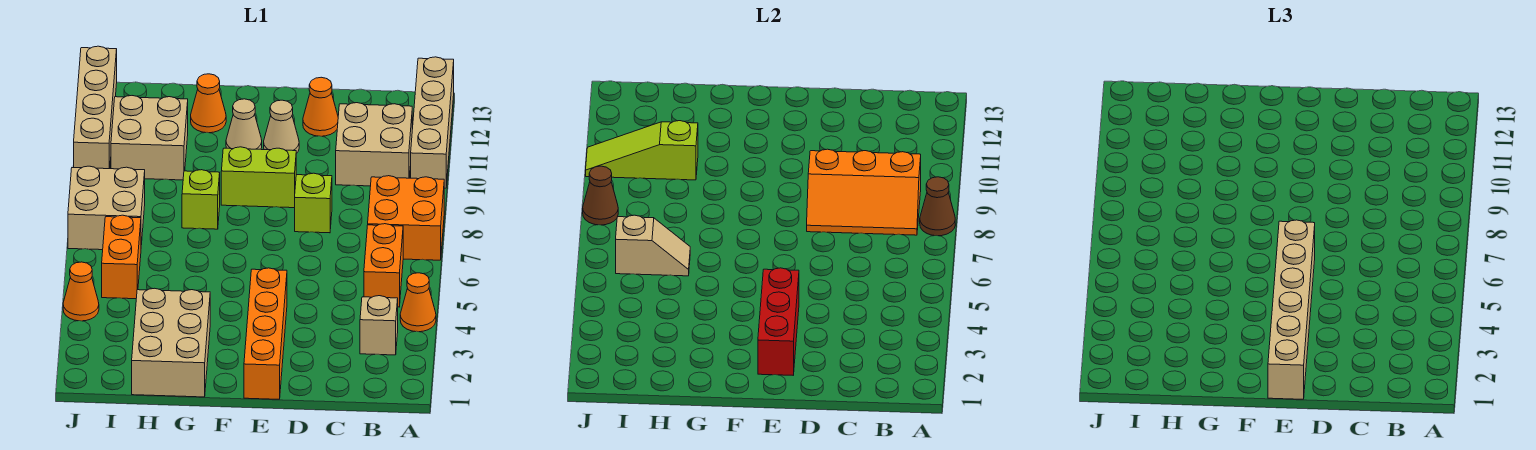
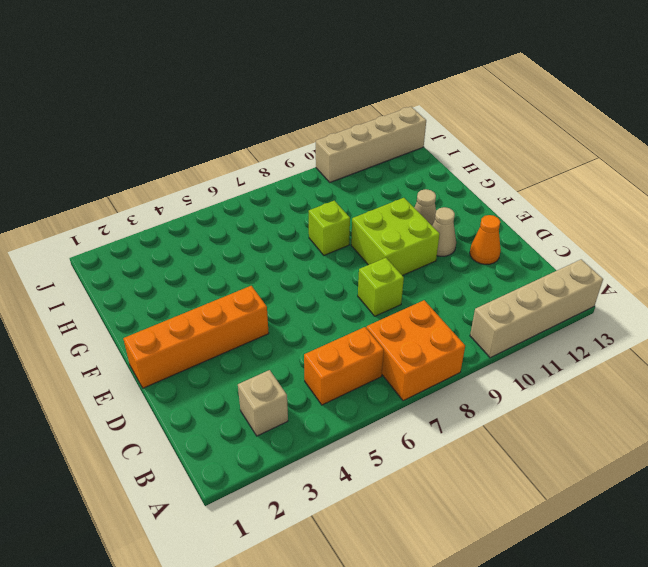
lime 2x2 brick [351,198,440,276] -> lime 1x2 brick [221,147,296,208]
none -> orange 1x1 cone [400,273,436,332]
none -> tan 2x2 brick [336,103,412,186]
none -> tan 2x3 brick [132,288,210,397]

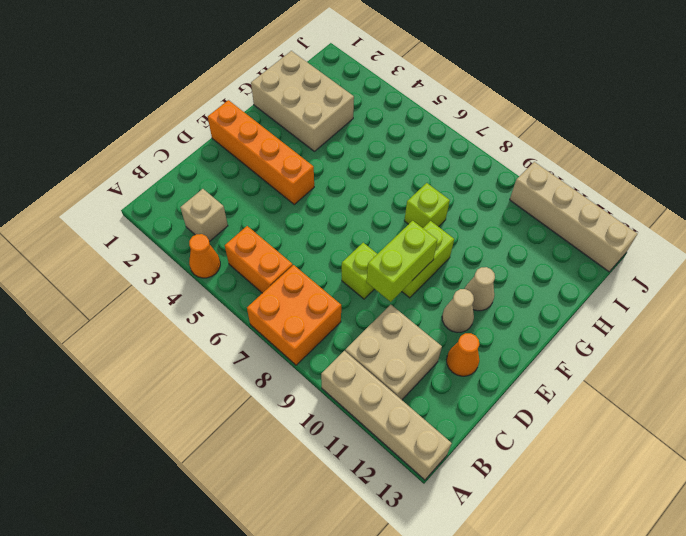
lime 1x2 brick [367,221,437,302] -> orange 2x3 slope [807,149,921,235]
none -> orange 1x1 cone [191,74,226,133]
none -> tan 2x2 brick [111,96,188,180]
none -> orange 1x2 brick [102,215,141,299]

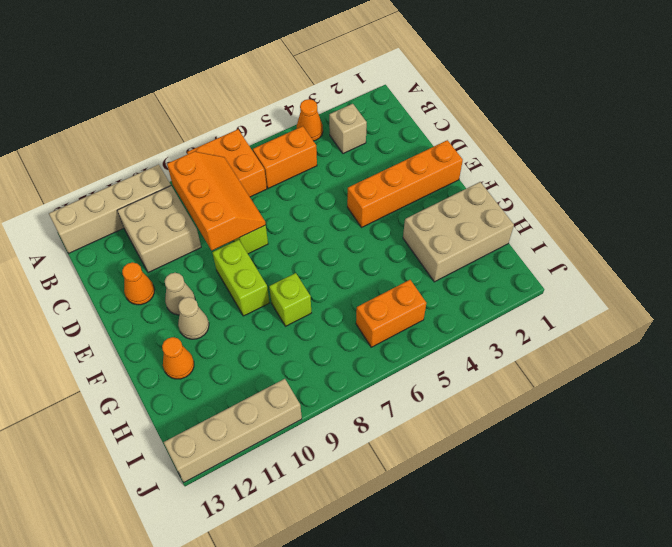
none -> tan 2x2 brick [111,96,188,180]
none -> tan 2x2 brick [68,166,145,250]
none -> orange 1x1 cone [63,262,99,321]

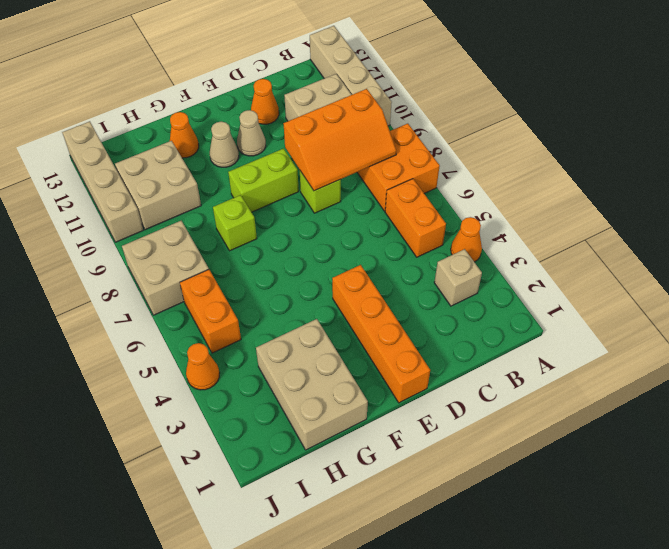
none -> brown 1x1 cone [920,177,955,236]
none -> red 1x3 brick [758,268,799,375]
none -> tan 1x2 slope [616,215,690,276]

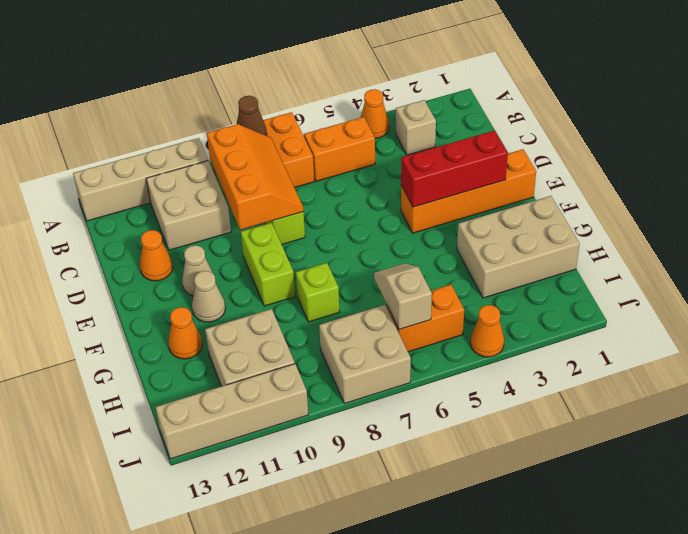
none -> lime 1x3 slope [586,121,698,180]
none -> brown 1x1 cone [583,166,618,225]
none -> tan 1x6 brick [1268,220,1315,399]

